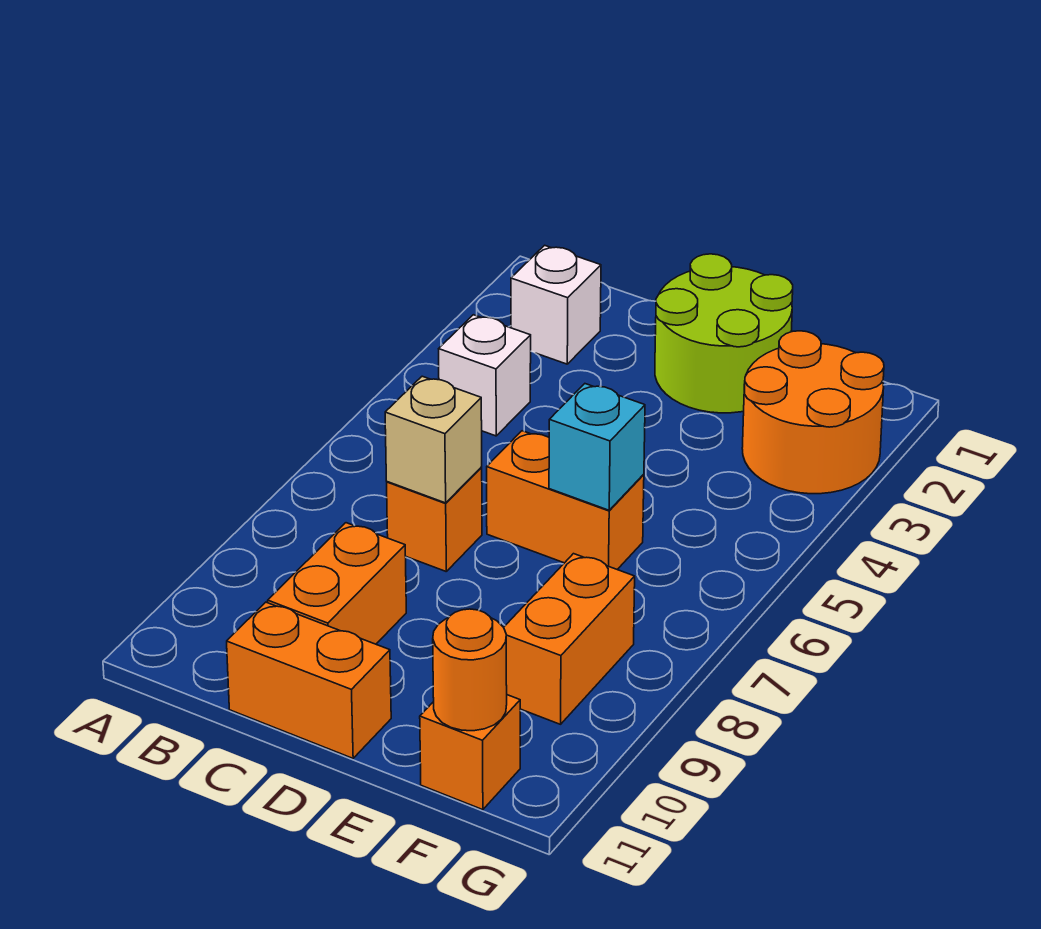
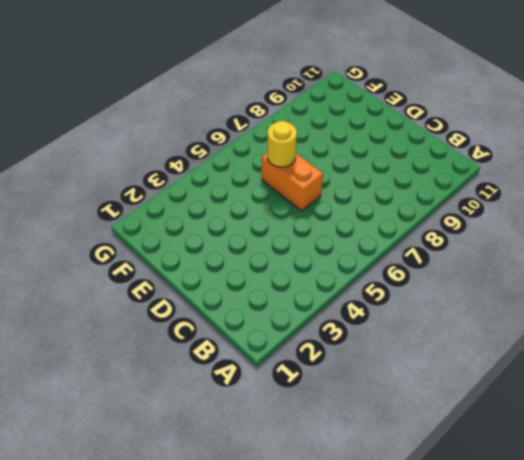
yellow 1x1 round brick [268,121,297,167] -> cyan 1x1 brick [549,384,645,510]
none -> white 1x1 brick [511,245,601,364]
none -> white 1x1 brick [439,315,531,436]
none -> orange 1x1 brick [387,467,482,571]

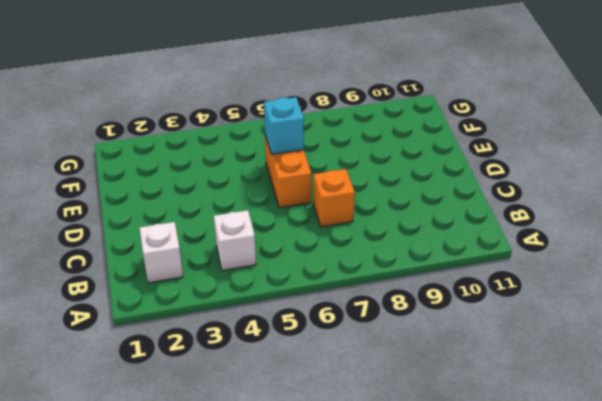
none -> orange 1x2 brick [268,523,406,644]
none -> orange 1x2 brick [227,602,391,758]
none -> lime 2x2 round brick [655,254,793,413]

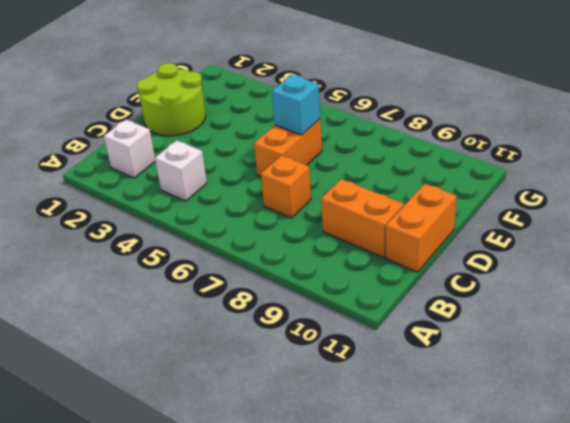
none -> orange 2x2 round brick [742,331,884,494]
none -> orange 1x2 brick [504,554,635,724]
none -> orange 1x1 brick [420,695,520,810]

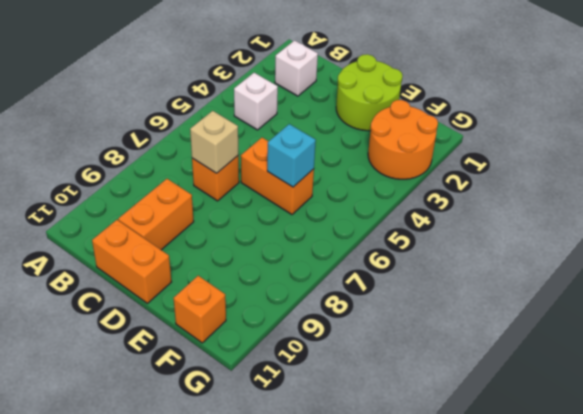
none -> orange 1x2 brick [504,554,635,724]
none -> orange 1x1 round brick [433,609,507,731]

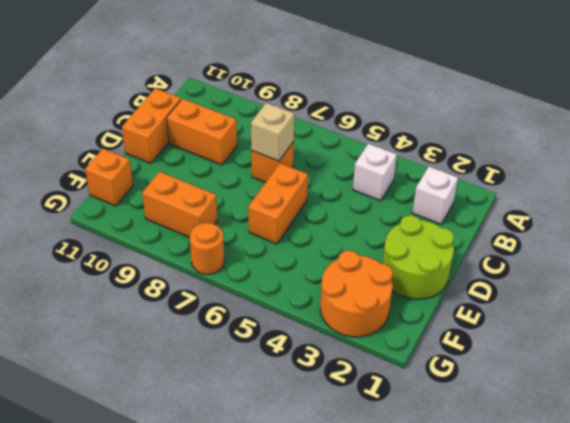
orange 1x1 round brick [190,223,224,274] -> orange 1x1 round brick moved to [433,609,507,731]
none -> cyan 1x1 brick [549,384,645,510]

